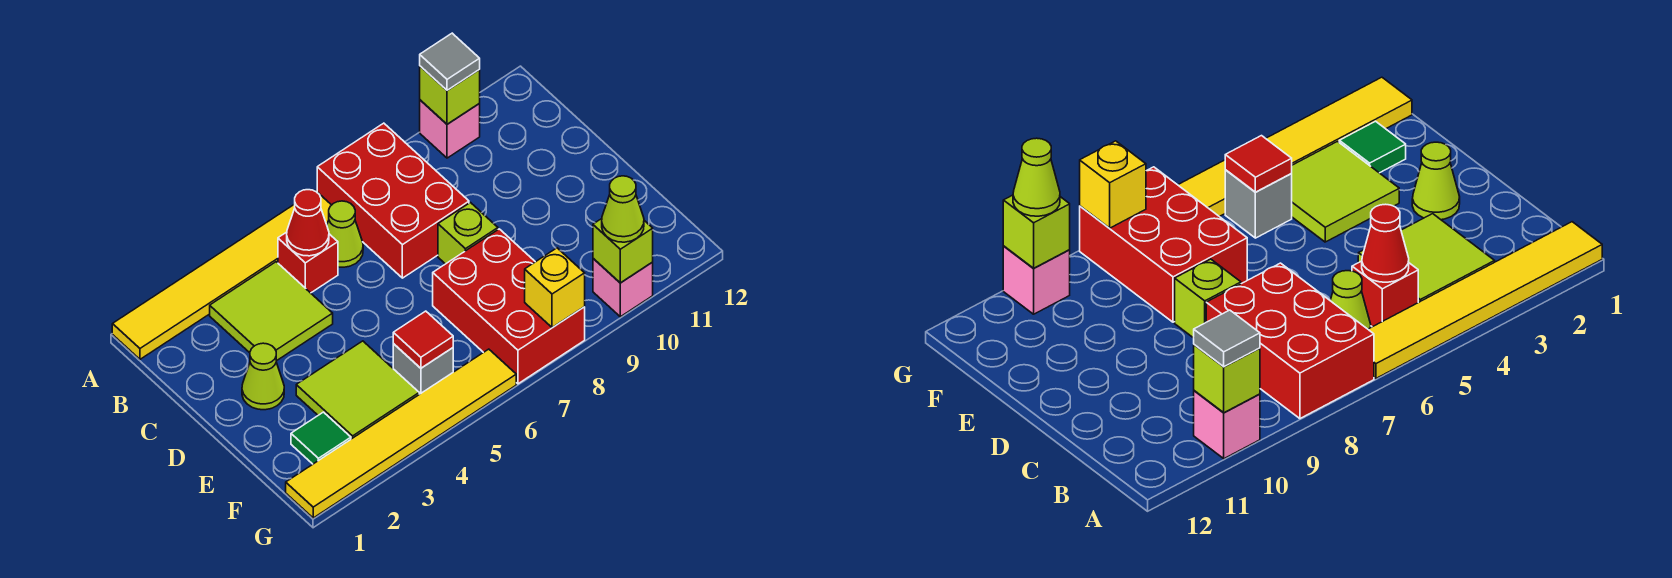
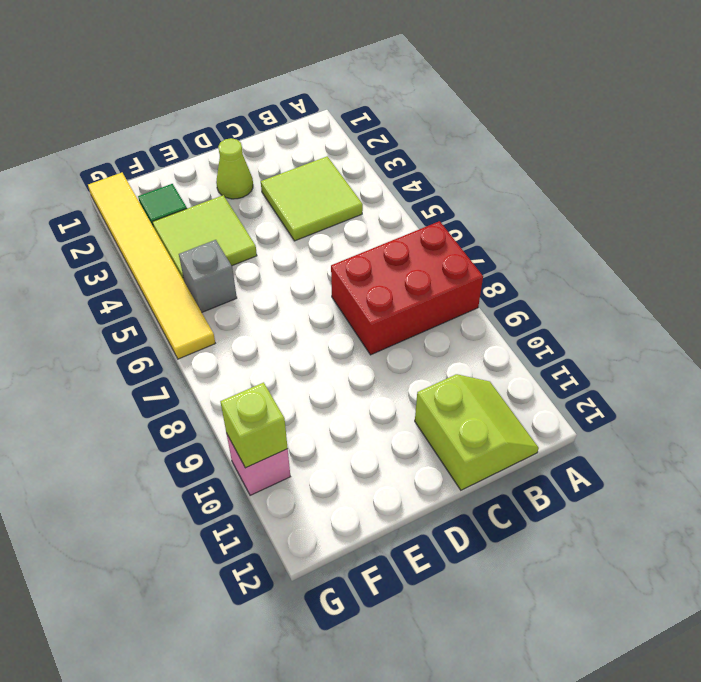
lime 2x2 slope [415,374,539,490] -> none
none -> yellow 1x6 tile [112,191,331,359]
none -> pink 1x1 brick [420,100,480,158]
none -> red 1x1 brick [278,232,338,293]

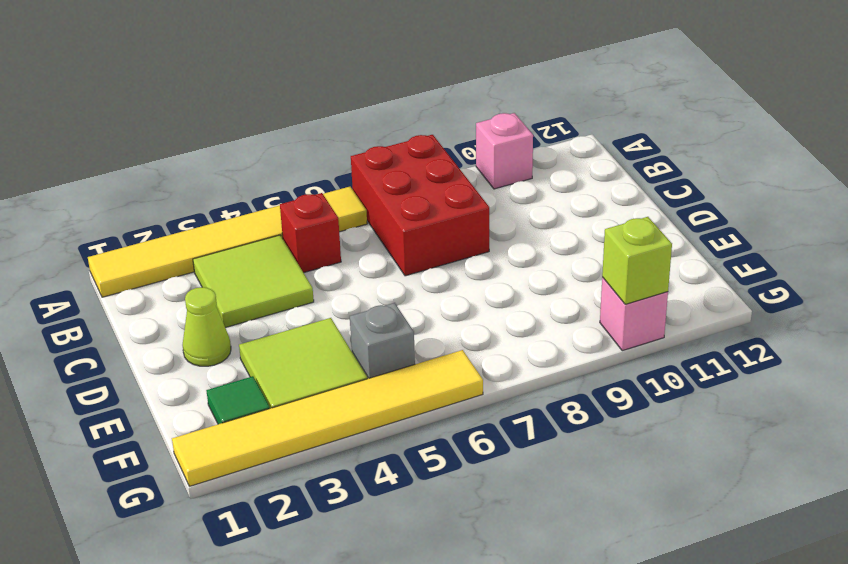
none -> lime 1x1 cone [327,201,363,267]
none -> lime 1x1 brick [438,203,498,264]
none -> red 2x3 brick [433,229,585,384]

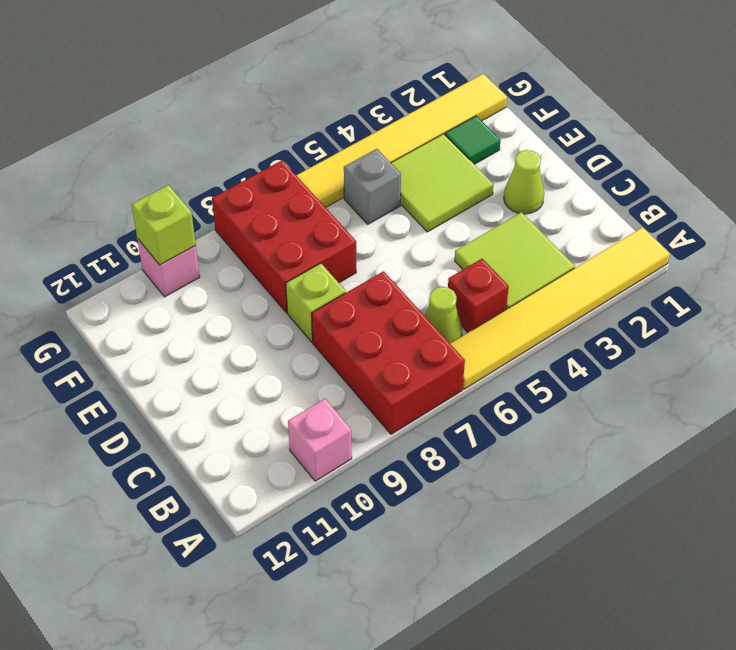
none -> lime 1x1 brick [420,66,480,124]
none -> red 1x1 cone [287,190,329,256]
none -> red 1x1 tile [393,311,453,368]

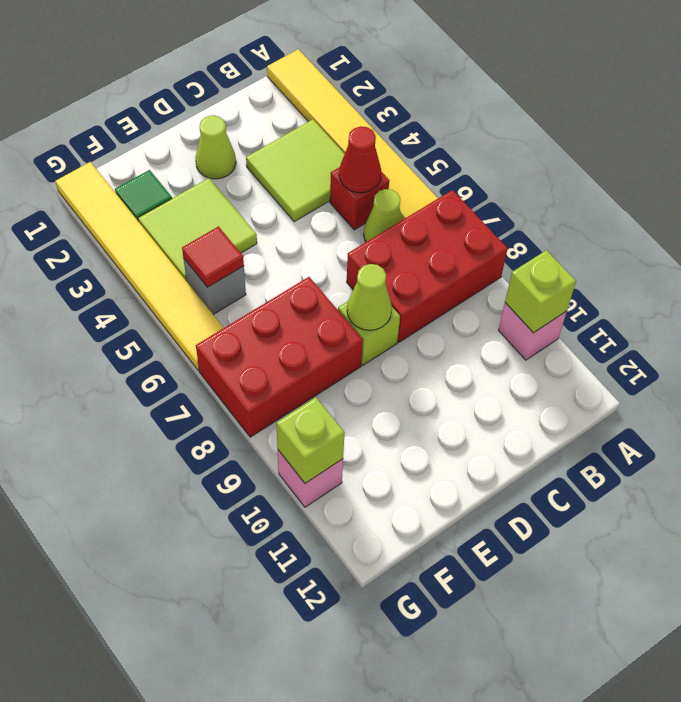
lime 1x1 cone [347,264,392,330] -> lime 1x1 cone moved to [602,176,644,242]
none -> yellow 1x1 brick [525,248,585,328]
none -> grey 1x1 tile [420,33,480,90]

